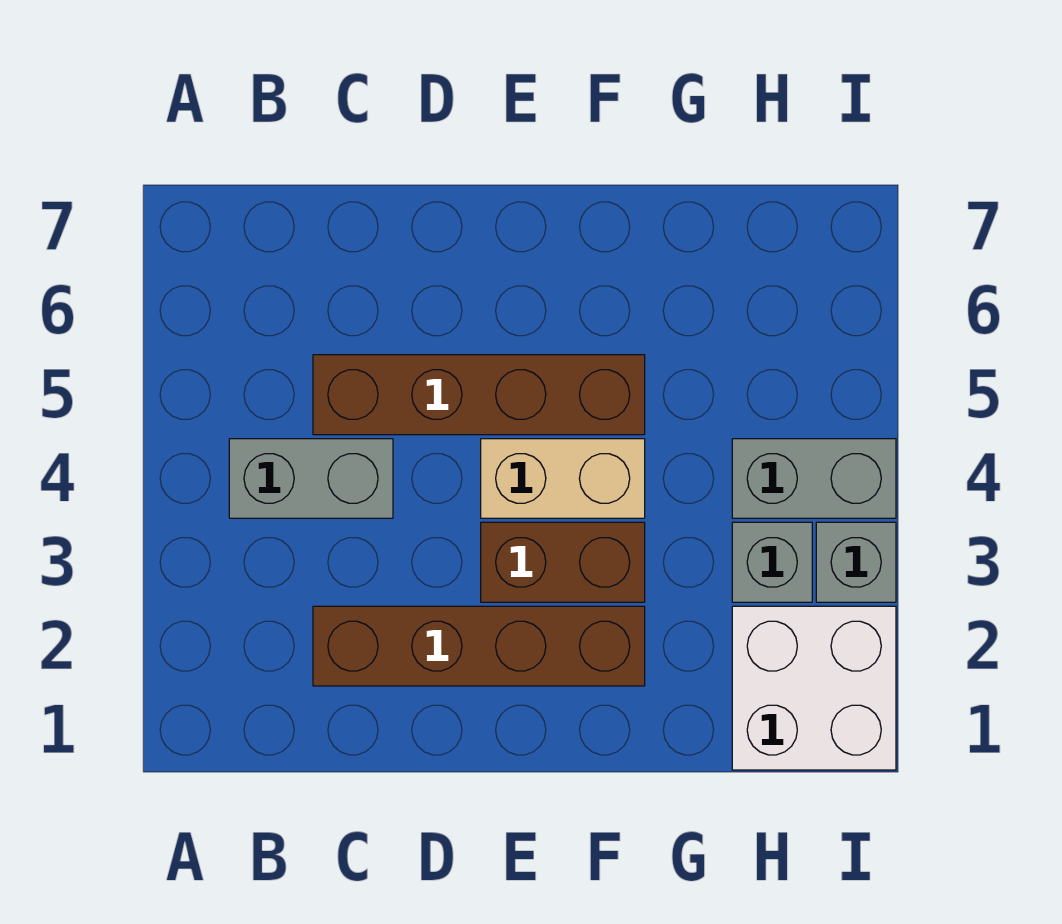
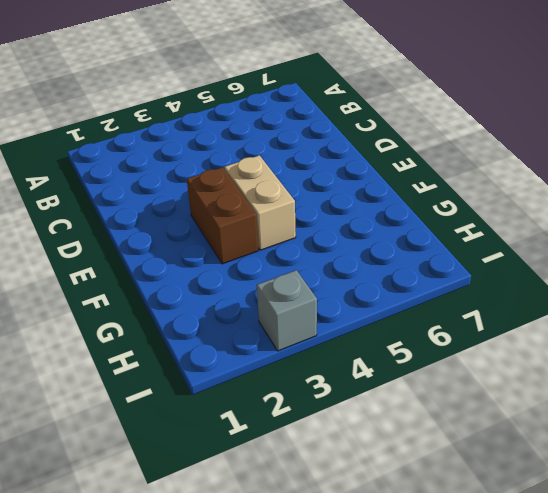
none -> grey 1x2 brick [229,439,393,518]
none -> brown 1x4 brick [313,606,645,686]

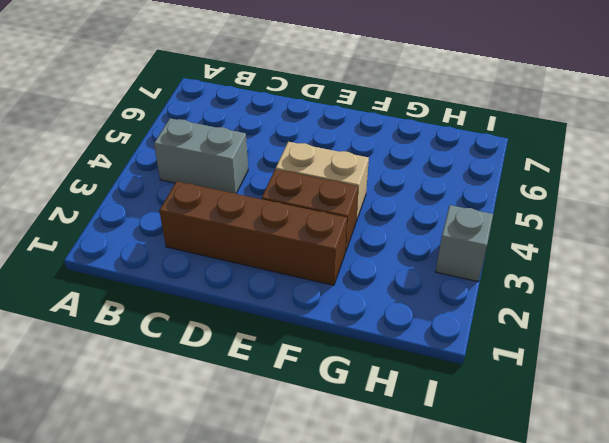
none -> brown 1x4 brick [313,355,645,435]
none -> white 2x2 brick [732,606,896,770]

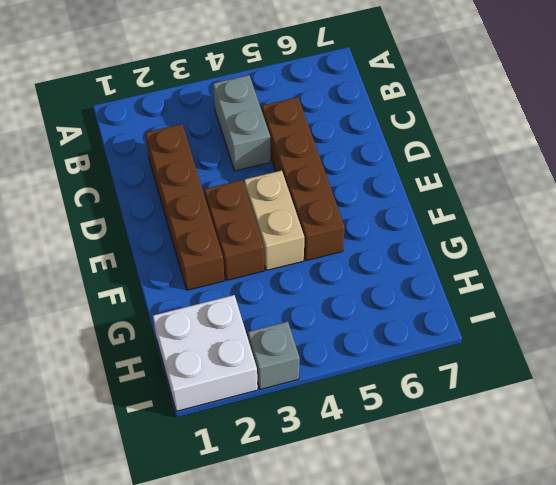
none -> grey 1x1 brick [732,522,812,602]
none -> grey 1x2 brick [732,439,896,518]

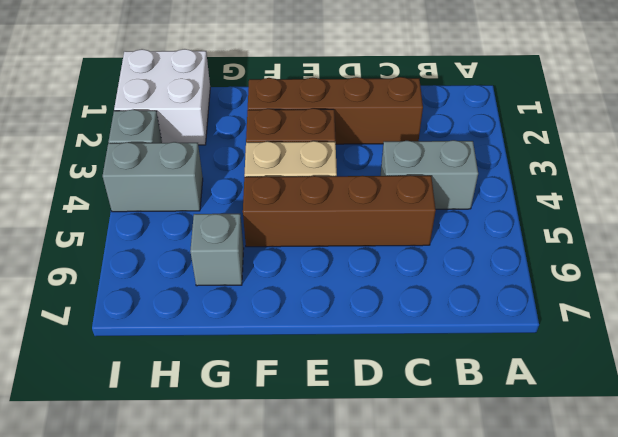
grey 1x1 brick [190,214,244,286] -> grey 1x1 brick moved to [732,522,812,602]

